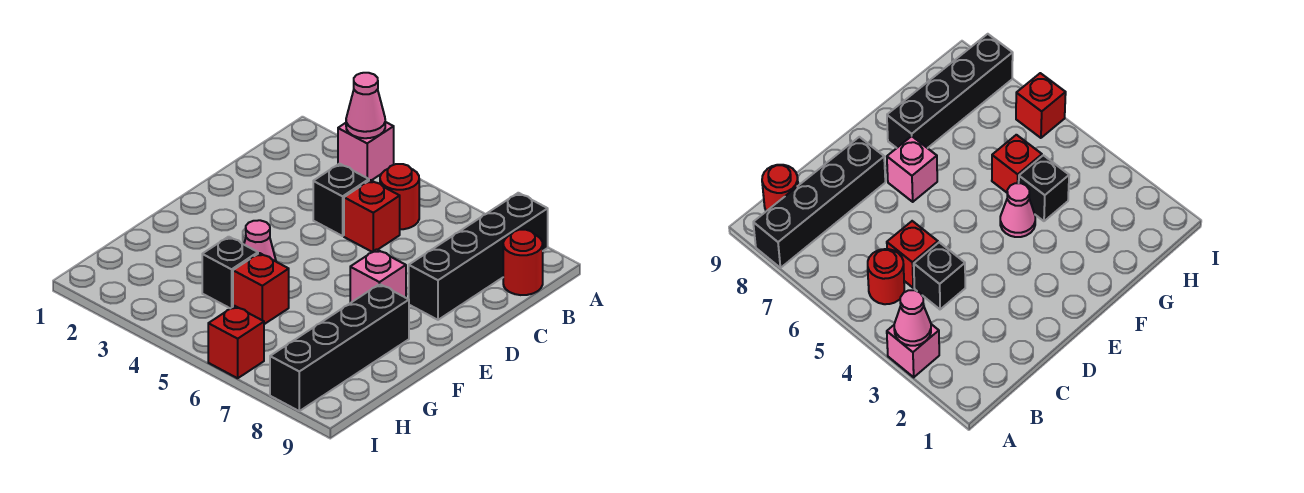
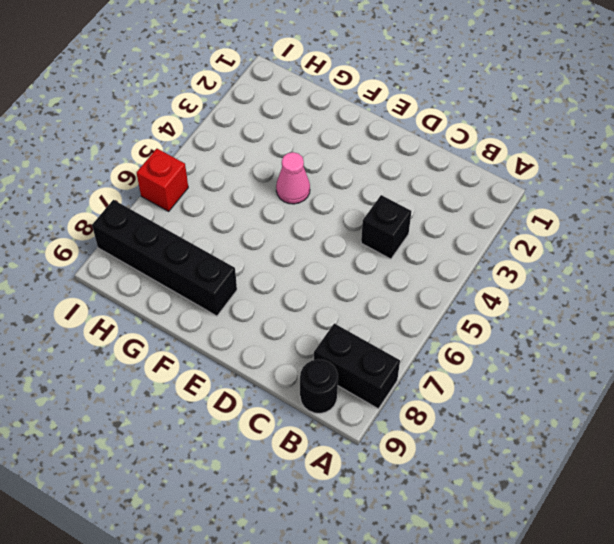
black 1x2 brick [314,323,400,409] -> black 1x4 brick [409,193,548,320]
black 1x1 round brick [300,359,338,413] -> red 1x1 round brick [503,230,543,295]
none -> pink 1x1 brick [338,122,394,181]
none -> red 1x1 round brick [380,164,419,229]
none -> red 1x1 brick [344,180,400,252]

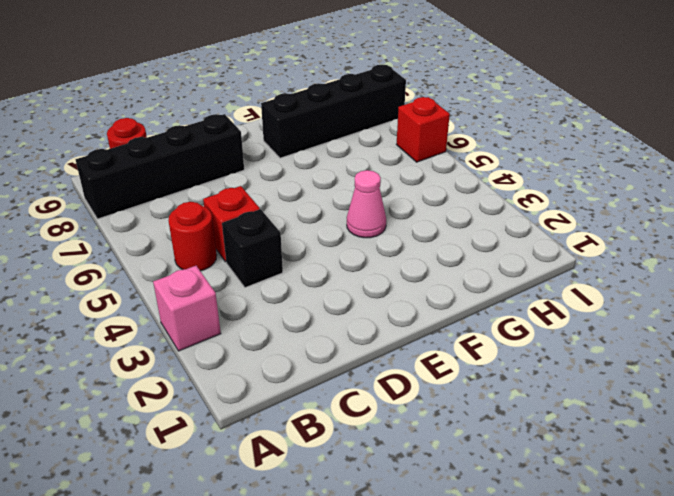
none -> pink 1x1 brick [350,249,406,303]
none -> black 1x1 brick [202,237,258,309]
none -> red 1x1 brick [233,253,289,324]

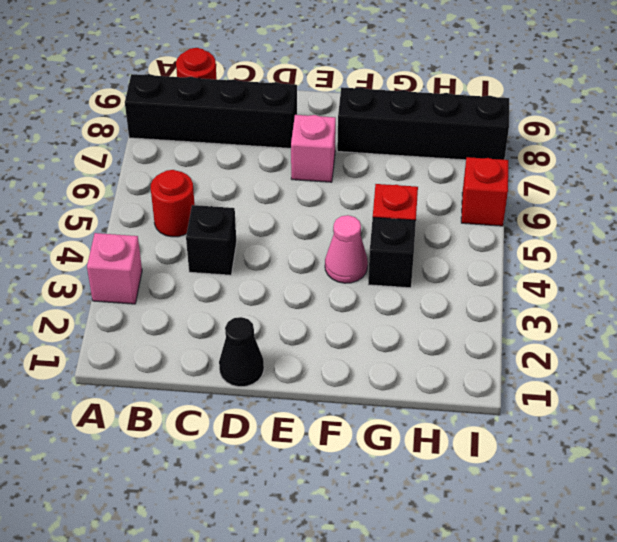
black 1x1 cone [219,317,264,387] -> none
none -> red 1x1 brick [344,180,400,252]
none -> pink 1x1 cone [346,73,385,138]

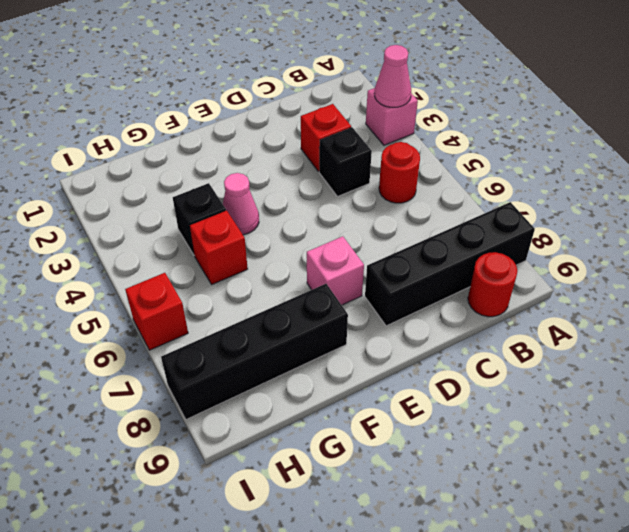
red 1x1 brick [301,104,351,172] -> red 1x1 brick moved to [344,180,400,252]

